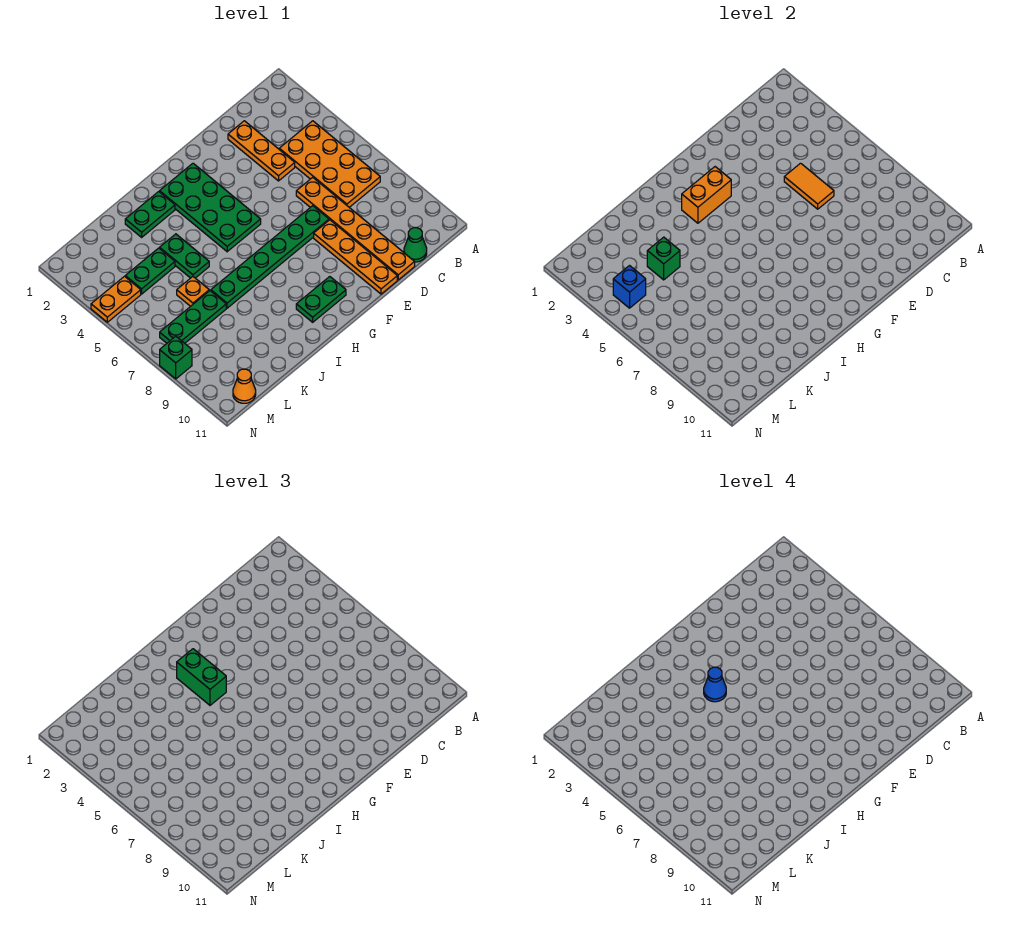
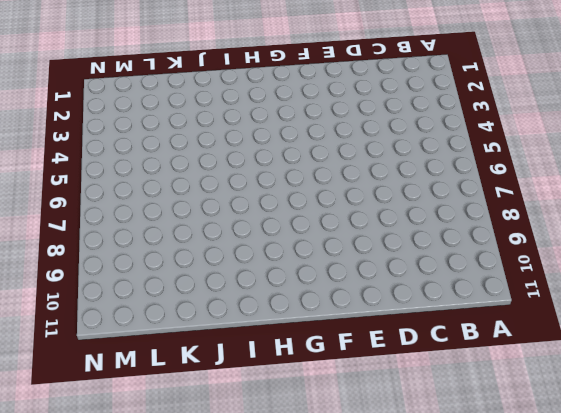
none -> orange 2x4 plate [279,121,380,207]
none -> green 1x1 cone [404,228,427,262]
none -> orange 1x3 plate [228,121,295,181]

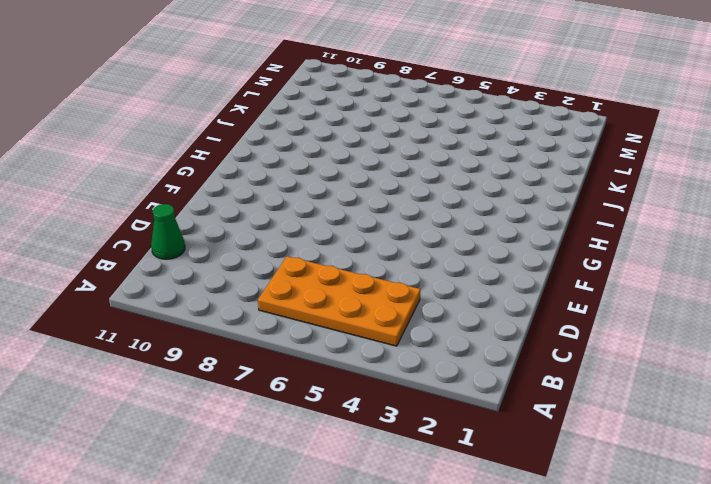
none -> orange 1x3 plate [228,121,295,181]
none -> orange 1x6 plate [296,177,415,280]
none -> green 1x6 plate [211,206,329,308]

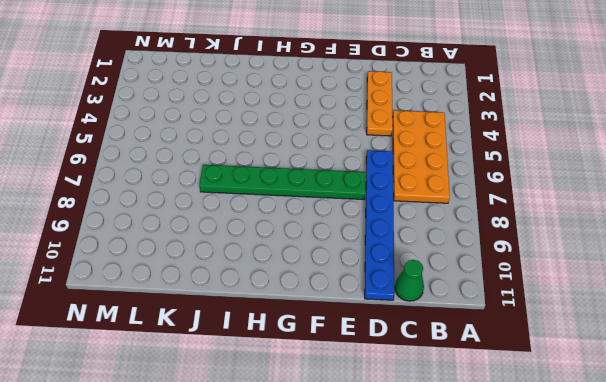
blue 1x6 plate [365,150,395,300] -> orange 1x6 plate [296,177,415,280]
none -> orange 1x4 plate [314,220,397,294]
none -> green 2x4 plate [160,163,261,252]
none -> green 1x2 plate [296,277,346,322]

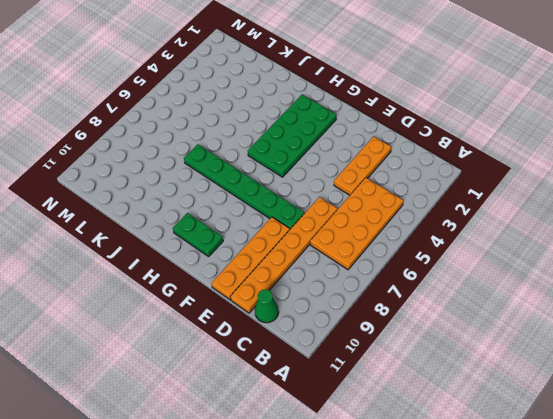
none -> green 1x2 plate [125,192,175,237]
none -> green 1x2 plate [160,234,209,278]
none -> green 1x2 plate [125,248,175,294]

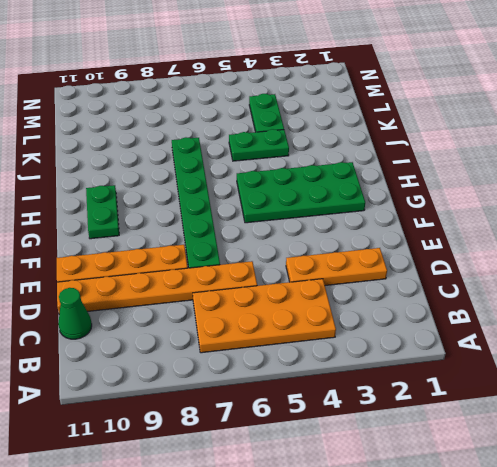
none -> green 1x2 plate [125,192,175,237]
none -> orange 1x1 plate [177,277,209,306]
none -> green 1x3 plate [160,291,226,343]

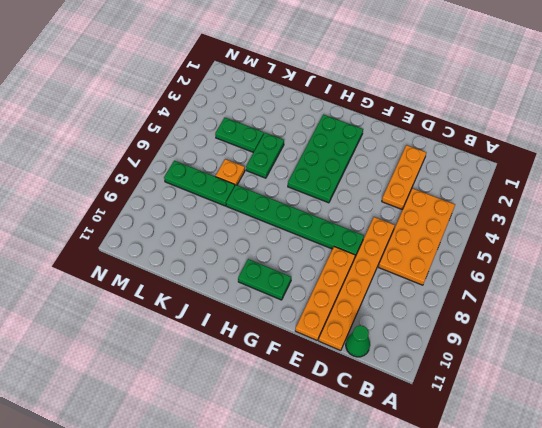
none -> green 1x2 plate [125,192,175,237]
none -> orange 1x2 plate [91,276,141,322]
none -> orange 1x1 cone [233,369,256,403]

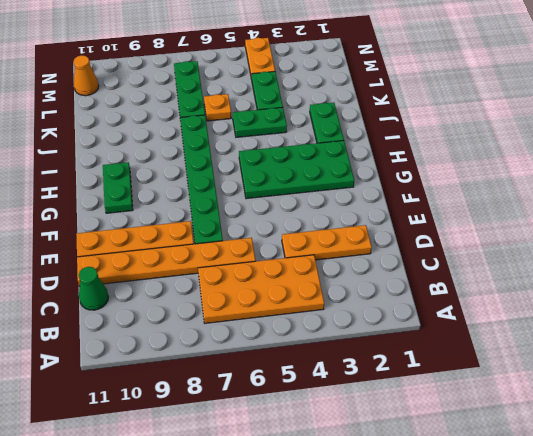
none -> green 1x1 brick [160,336,192,379]
none -> orange 1x2 tile [784,163,834,209]
none -> orange 1x2 brick [682,167,731,223]

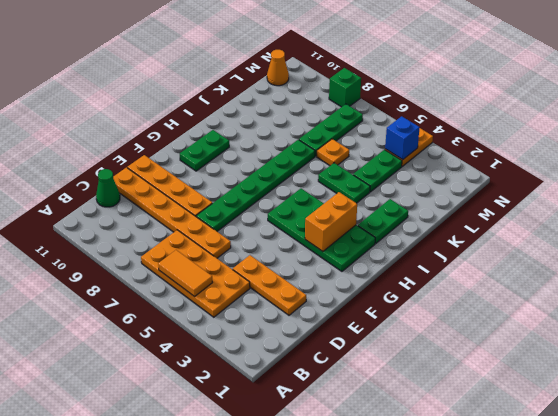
orange 1x2 tile [158,250,212,297] -> orange 1x2 tile moved to [784,163,834,209]
none -> green 1x1 brick [647,237,680,280]
none -> green 1x2 brick [177,649,226,705]
none -> blue 1x1 cone [704,667,726,702]

